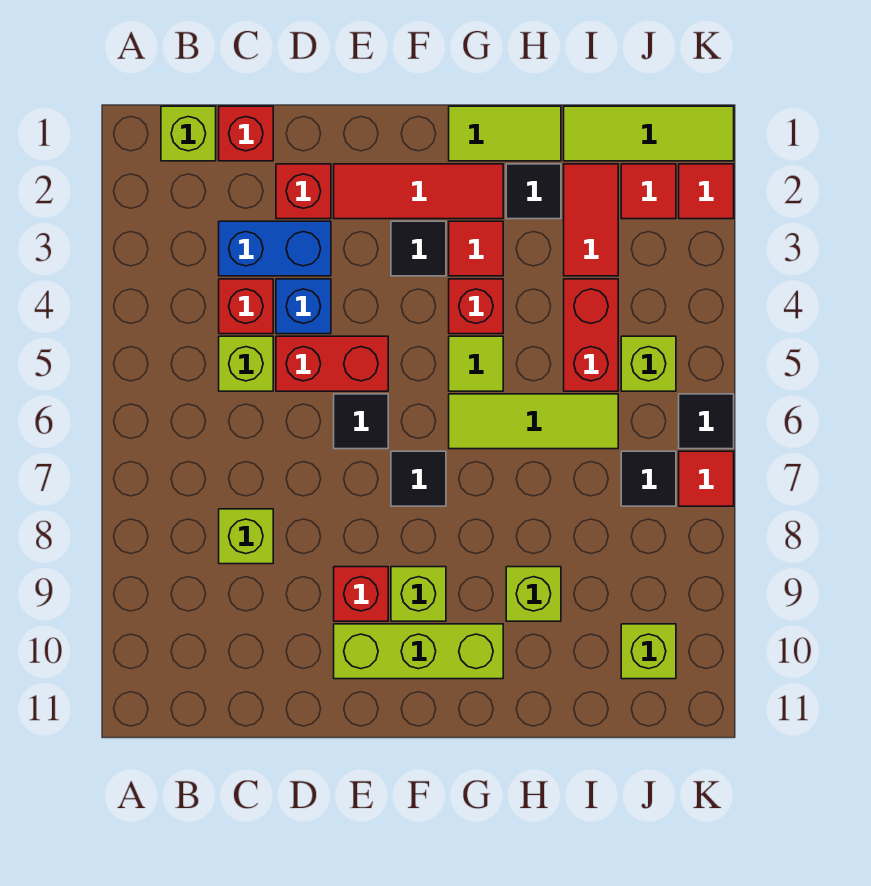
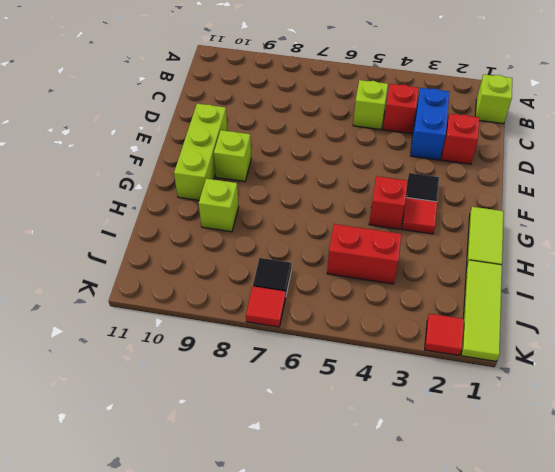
none -> red 1x1 brick [219,106,273,161]
none -> lime 1x1 brick [219,509,273,564]
none -> blue 1x1 brick [276,279,331,334]
none -> red 1x2 brick [276,336,388,391]

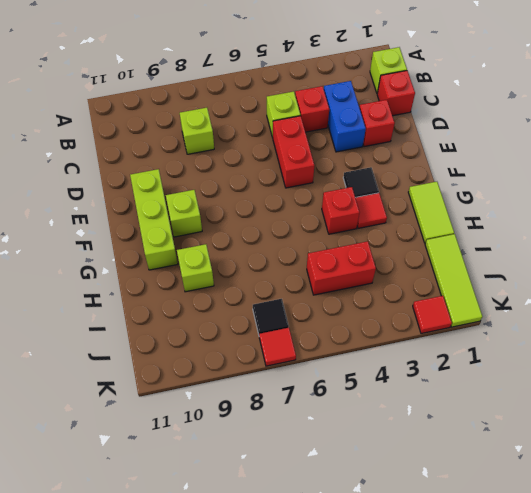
none -> blue 1x1 brick [276,279,331,334]
none -> red 1x3 tile [334,164,503,219]
none -> black 1x1 tile [334,394,388,449]
none -> red 1x1 brick [334,567,388,621]

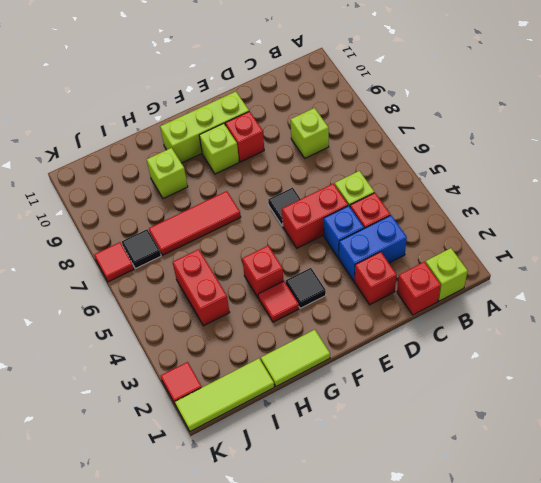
red 1x3 tile [149,191,241,255] -> red 1x3 tile moved to [334,164,503,219]
none -> black 1x1 tile [391,451,446,506]
none -> lime 1x1 tile [449,336,503,391]
none -> lime 1x3 tile [449,394,618,449]
none -> black 1x1 tile [506,164,561,219]

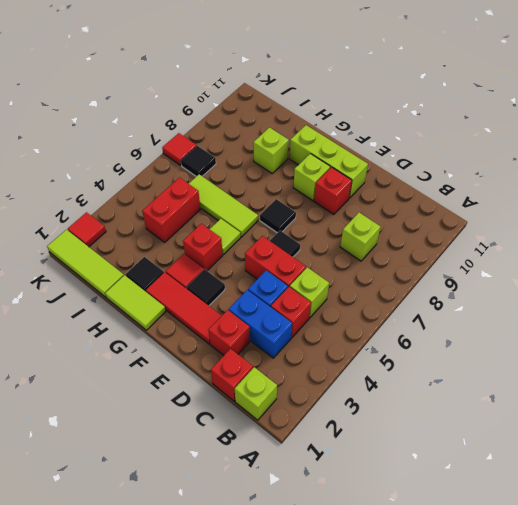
none -> red 1x2 tile [564,164,618,276]
none -> red 1x1 tile [621,164,676,219]
none -> lime 1x1 brick [621,336,676,391]
none -> lime 1x1 brick [621,624,676,679]

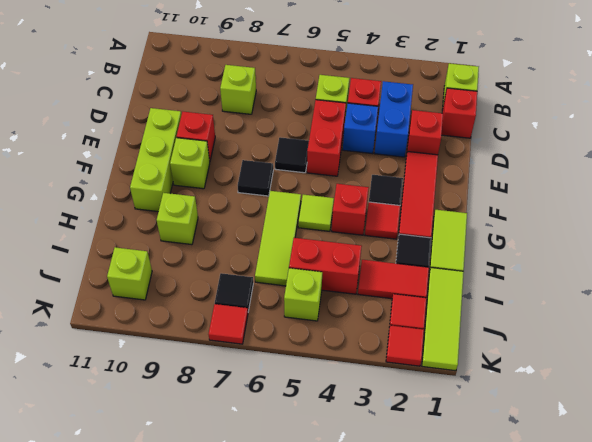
none -> black 1x1 tile [679,394,734,449]

